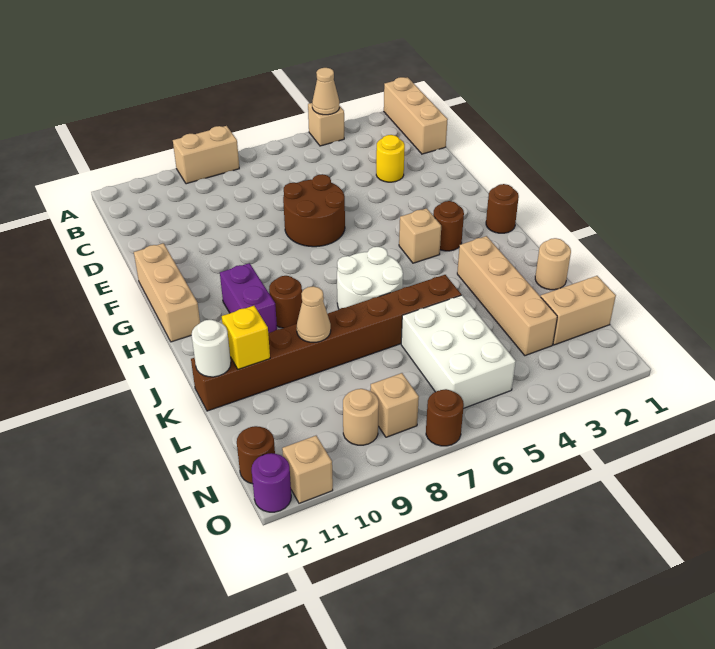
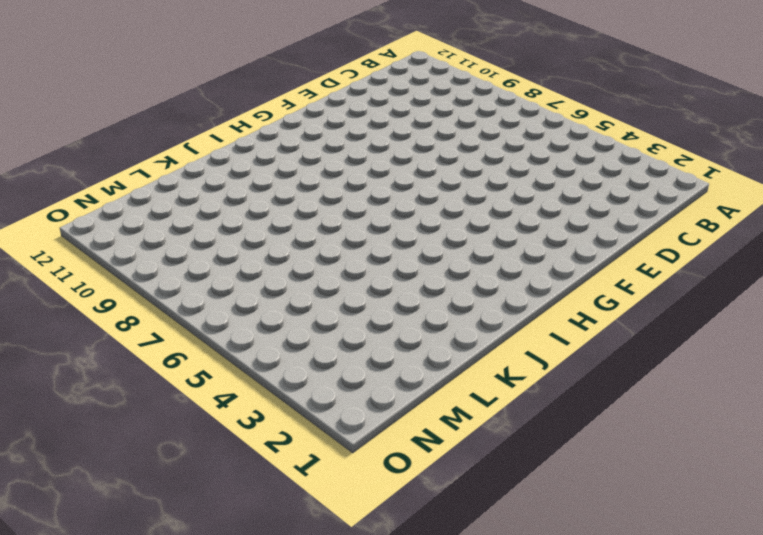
none -> tan 1x3 brick [384,77,448,154]
none -> tan 1x1 brick [308,103,344,146]
none -> tan 1x2 brick [173,126,239,184]

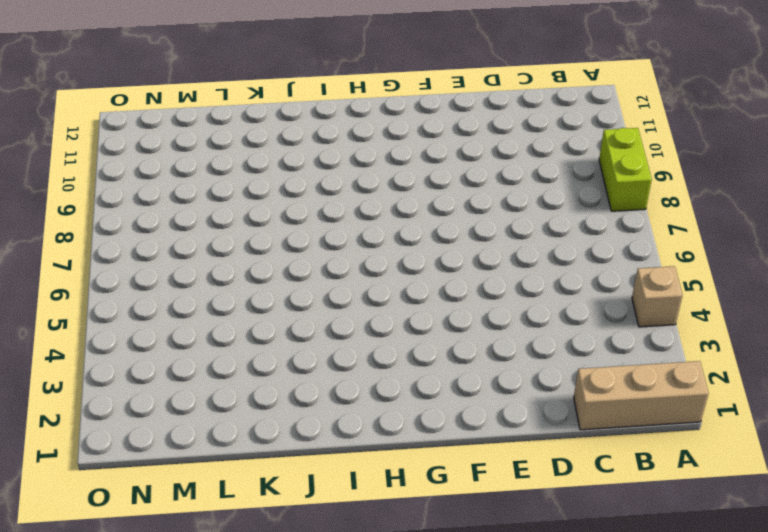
lime 1x2 brick [599,128,652,211] -> tan 1x2 brick [173,126,239,184]
none -> yellow 1x1 round brick [376,135,405,182]
none -> brown 2x2 round brick [283,174,345,247]
none -> tan 1x3 brick [134,243,200,342]

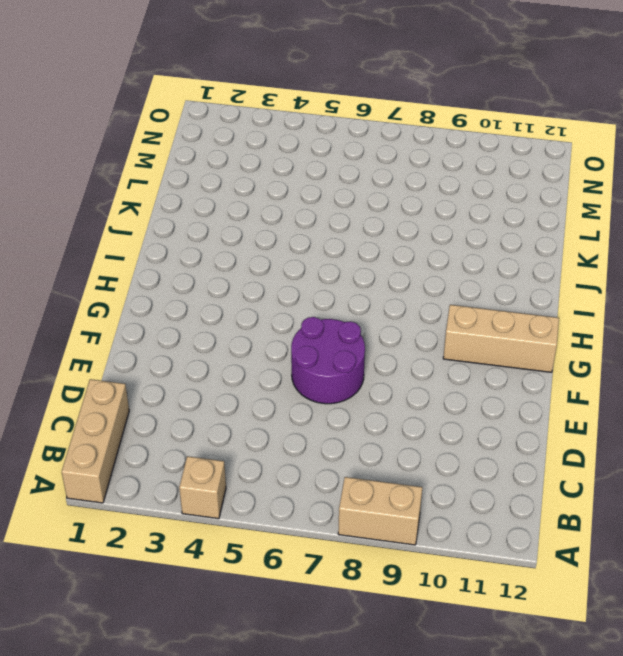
purple 2x2 round brick [291,317,365,404] -> brown 2x2 round brick [283,174,345,247]
tan 1x3 brick [443,305,559,372] -> tan 1x3 brick turned to [134,243,200,342]
none -> yellow 1x1 round brick [376,135,405,182]
none -> brown 1x1 round brick [486,184,519,233]
none -> brown 1x1 round brick [433,201,464,251]

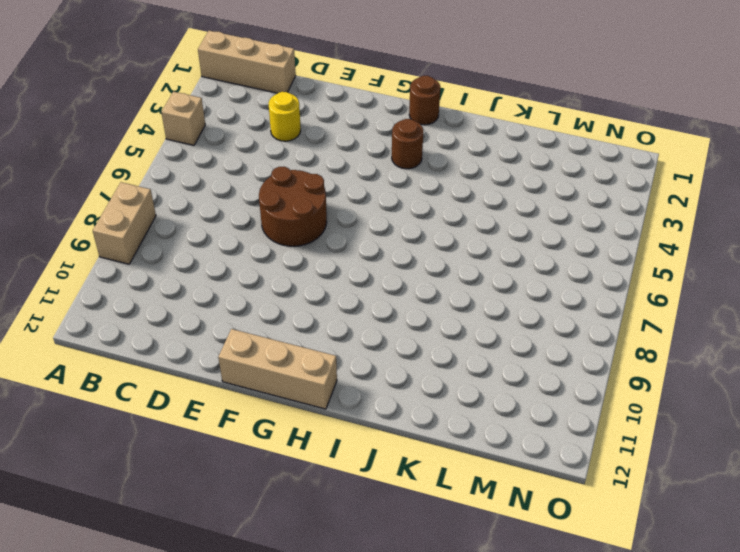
none -> tan 1x1 brick [399,208,441,263]
none -> purple 1x2 brick [220,263,277,333]
none -> white 2x2 round brick [337,247,403,309]

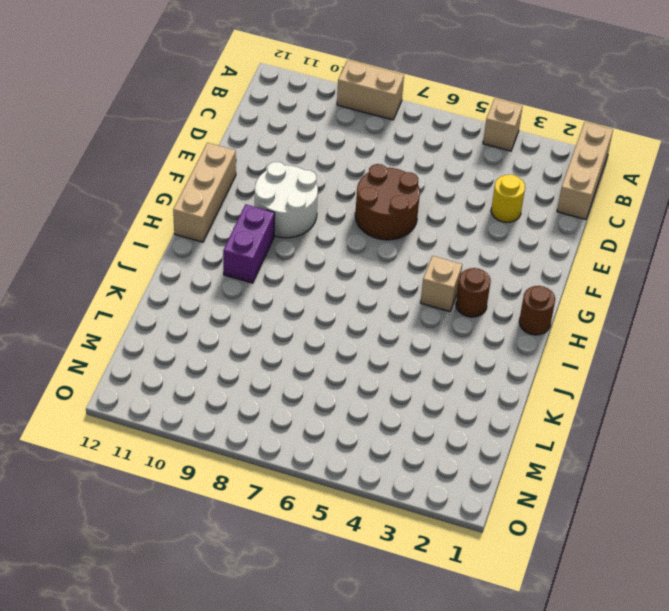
white 2x2 round brick [255,162,318,238] -> white 2x2 round brick moved to [337,247,403,309]
none -> brown 1x1 round brick [269,276,302,328]
none -> tan 1x4 brick [457,236,557,356]
none -> tan 1x1 round brick [535,238,571,290]

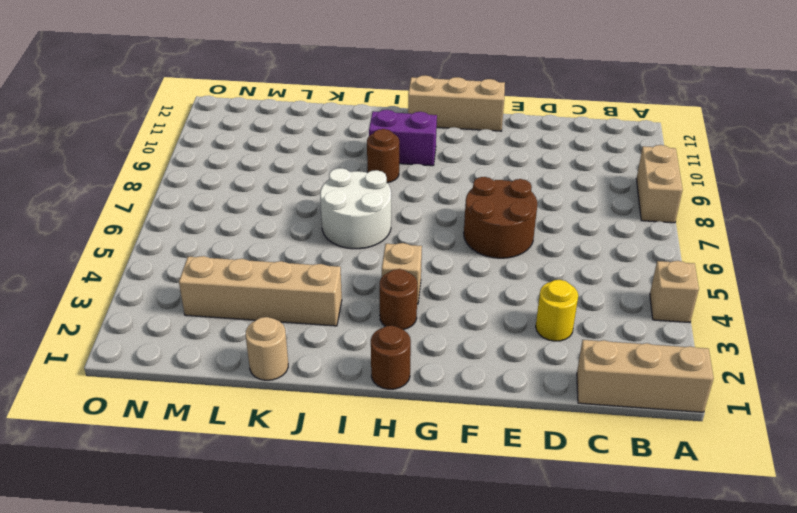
none -> brown 1x8 brick [191,275,461,411]
none -> white 2x3 brick [401,295,516,408]
none -> tan 1x2 brick [541,276,616,345]

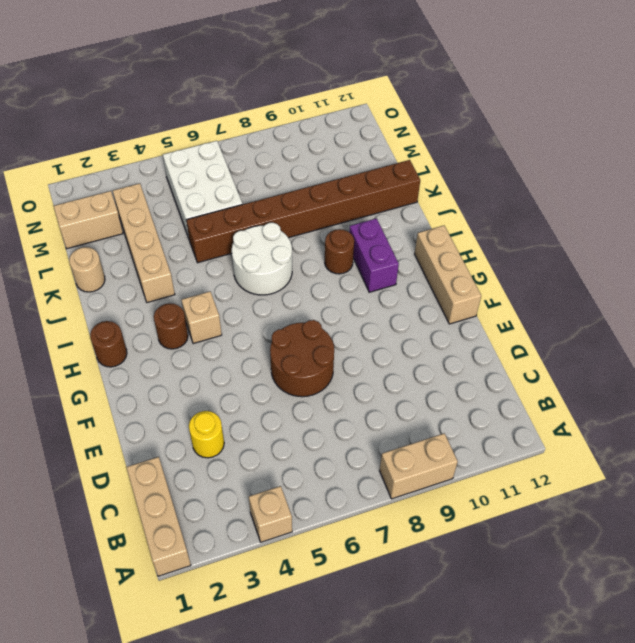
none -> tan 1x1 brick [370,373,419,437]
none -> tan 1x1 round brick [343,389,379,445]
none -> brown 1x1 round brick [237,426,275,484]

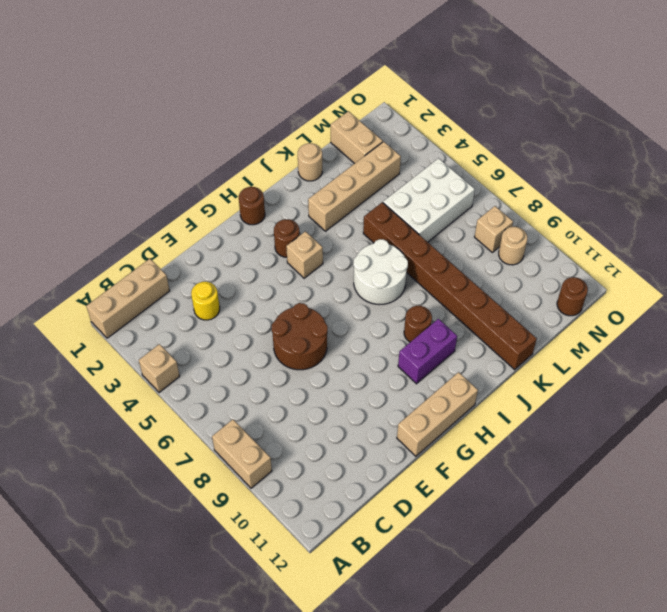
none -> brown 1x1 round brick [426,389,464,446]
none -> tan 1x1 brick [282,436,333,503]
none -> purple 1x1 round brick [252,453,291,512]

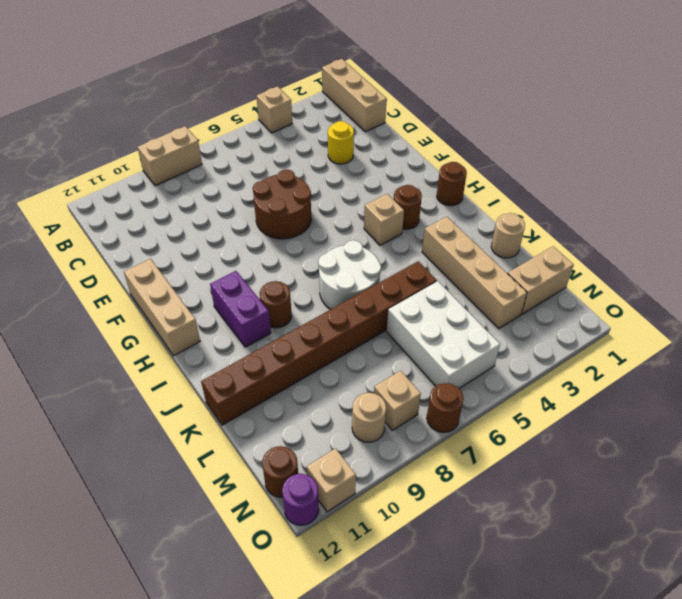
none -> tan 1x1 cone [312,68,339,115]
none -> tan 1x1 cone [297,286,331,342]
none -> yellow 1x1 brick [222,306,270,369]

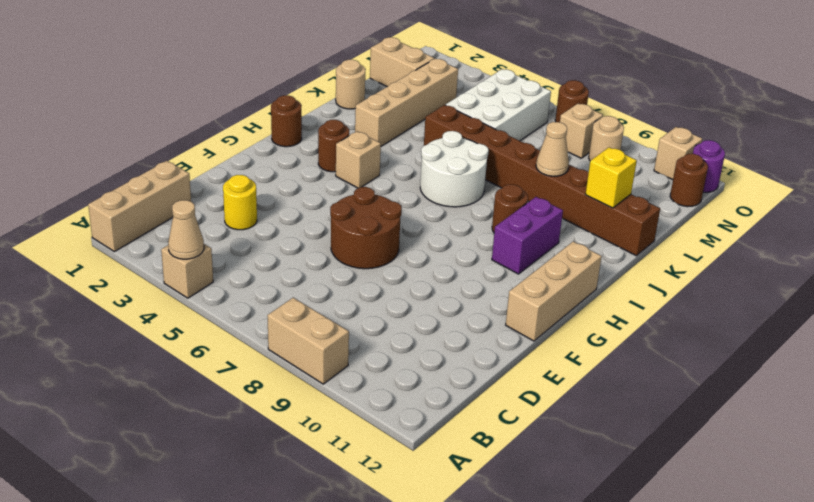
none -> white 1x1 round brick [192,320,231,377]

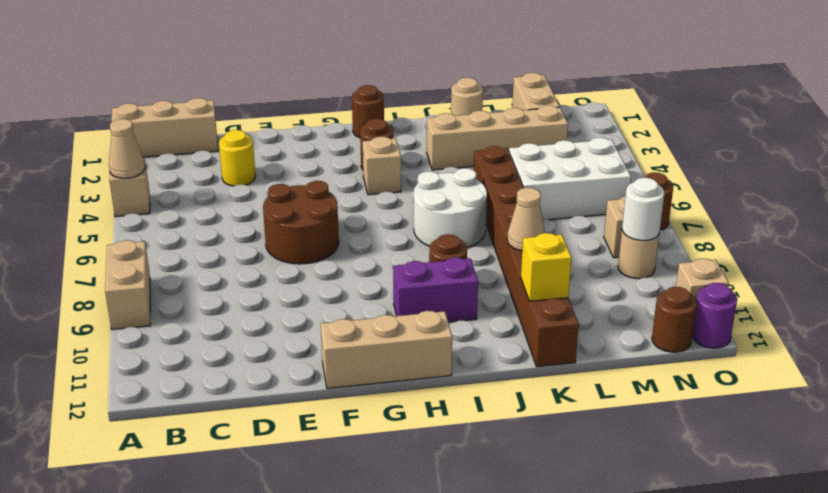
white 1x1 round brick [622,178,664,241] -> white 1x1 round brick moved to [192,320,231,377]

